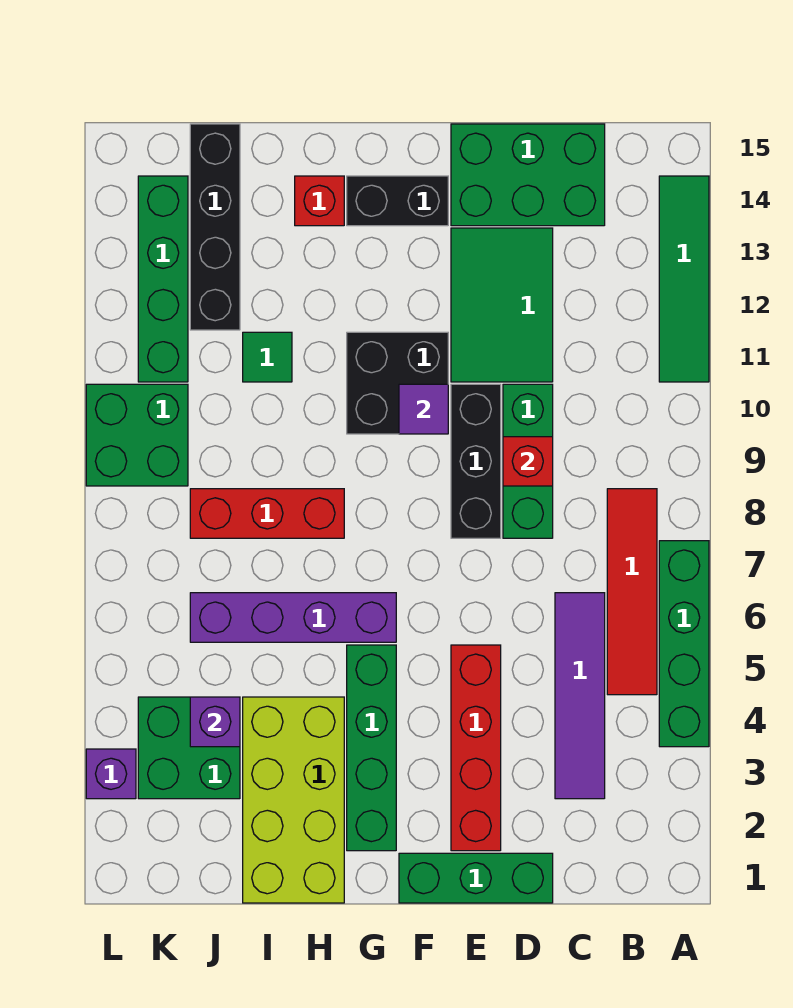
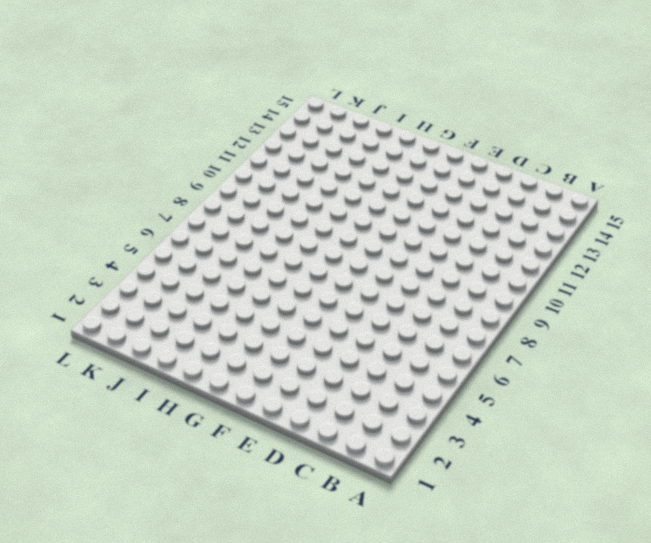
none -> green 1x4 brick [659,541,709,747]
none -> green 1x4 tile [659,176,709,382]
none -> red 1x4 tile [607,489,657,695]

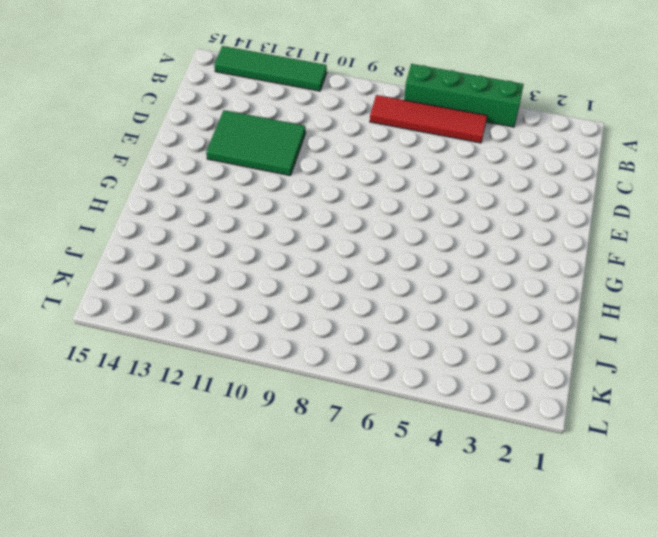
none -> purple 1x4 tile [555,593,605,799]
none -> green 2x3 brick [451,124,605,226]
none -> green 1x3 brick [399,853,553,903]

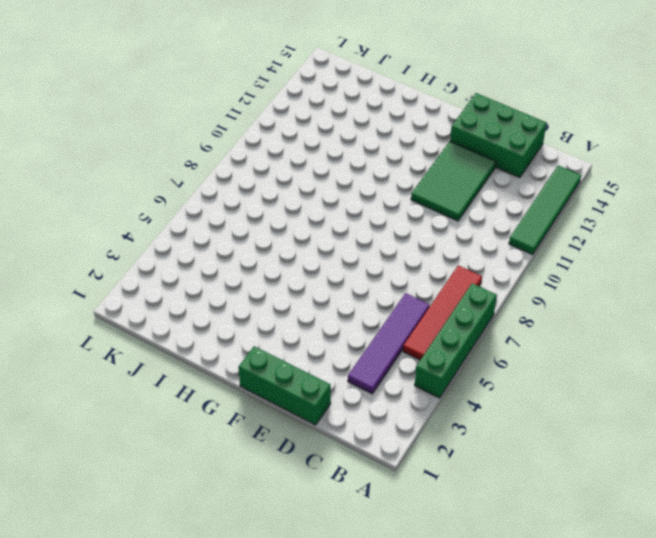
none -> green 1x3 brick [503,384,553,538]
none -> red 1x4 brick [451,645,501,851]
none -> black 1x3 brick [451,384,501,538]

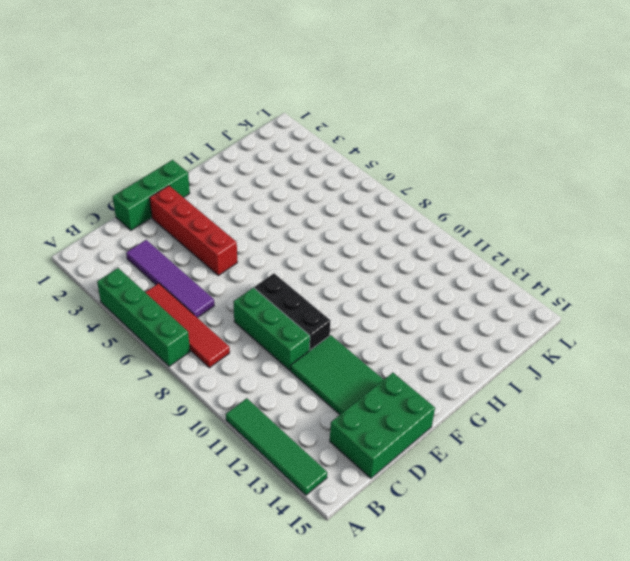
none -> black 2x2 brick [347,332,448,434]
none -> black 1x2 brick [347,176,448,226]
none -> green 1x4 brick [347,645,396,851]

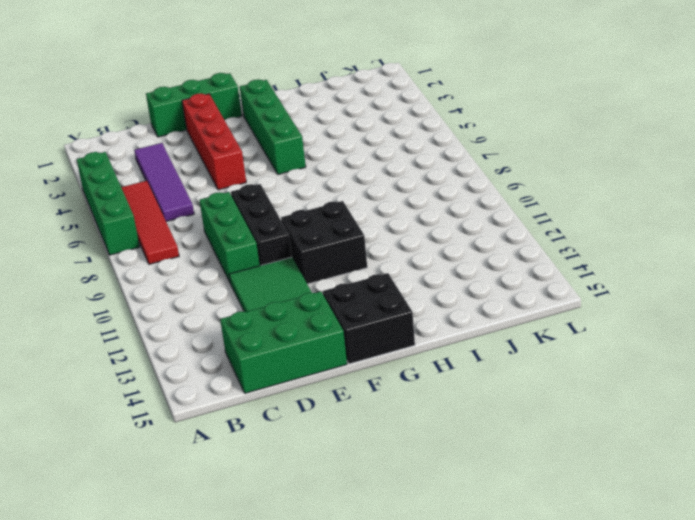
black 2x2 brick [323,273,415,364] -> black 1x2 brick [347,176,448,226]
none -> green 1x4 tile [659,176,709,382]
none -> purple 1x4 brick [190,593,396,642]
none -> lime 2x4 brick [243,697,344,903]

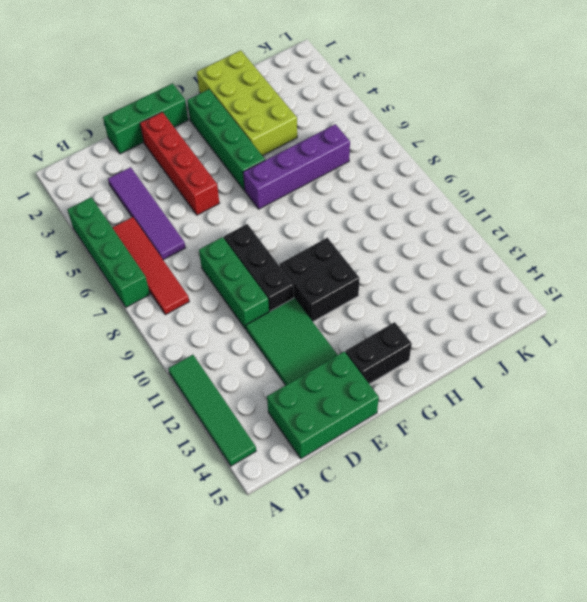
none -> red 1x3 brick [190,489,344,538]
none -> red 1x1 brick [295,176,344,226]
none -> green 1x1 tile [243,332,292,382]

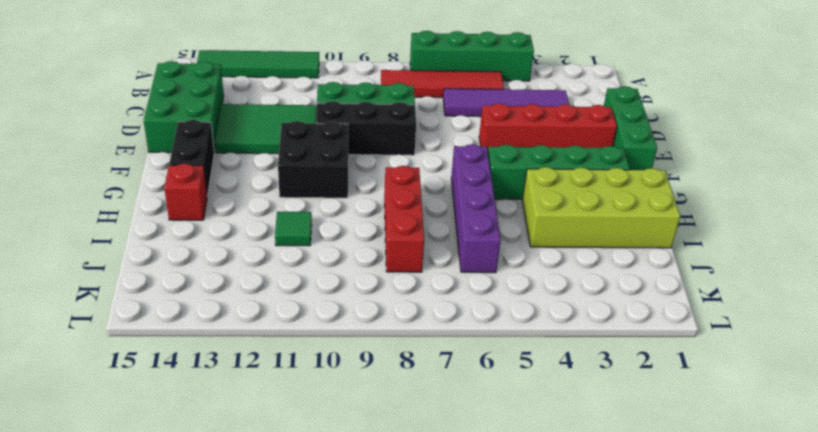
none -> green 2x2 brick [138,697,240,799]
none -> black 1x4 brick [190,124,240,330]
none -> green 2x2 brick [86,384,188,486]

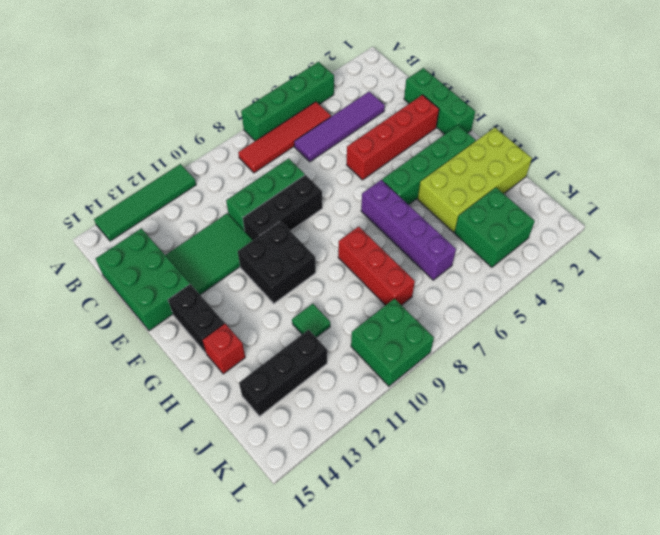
black 1x3 brick [239,330,327,416] -> black 1x4 brick [190,124,240,330]
none -> green 1x4 brick [138,176,188,382]
none -> purple 1x1 brick [86,749,136,799]
none -> red 1x1 brick [503,437,553,486]

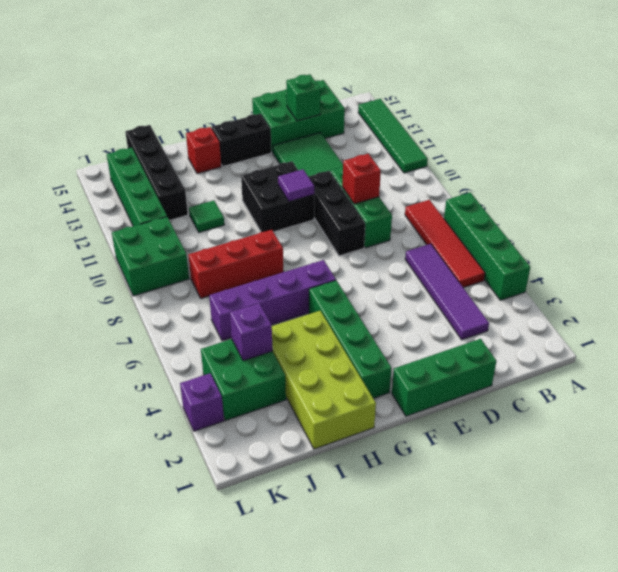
green 1x1 brick [286,74,321,121] -> none
none -> red 1x4 brick [451,645,501,851]

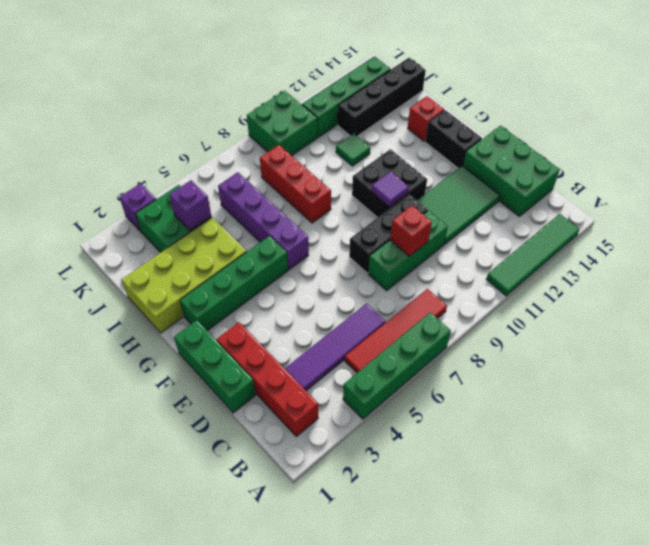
red 1x4 brick [217,322,318,436] -> red 1x4 brick turned to [451,645,501,851]

